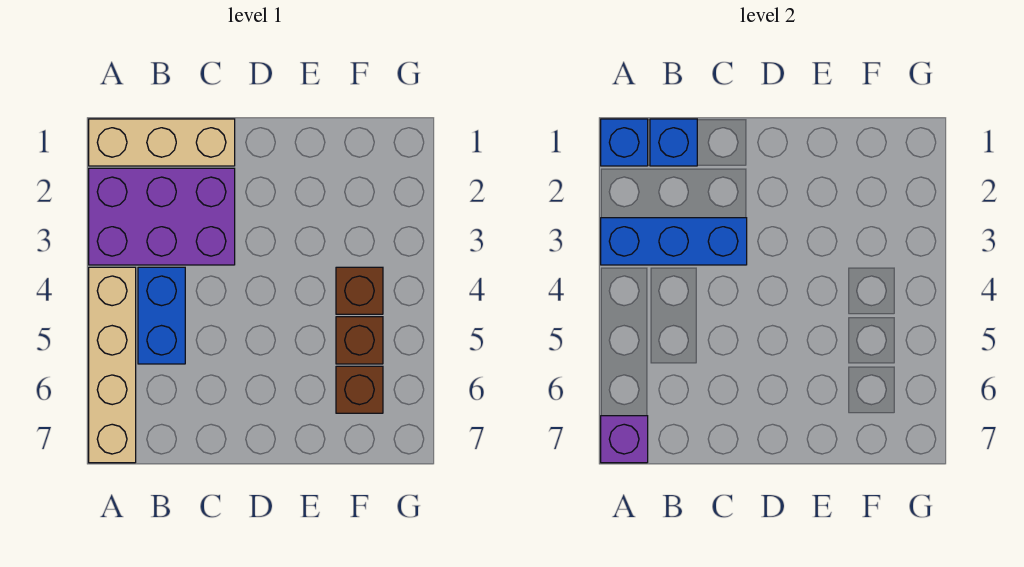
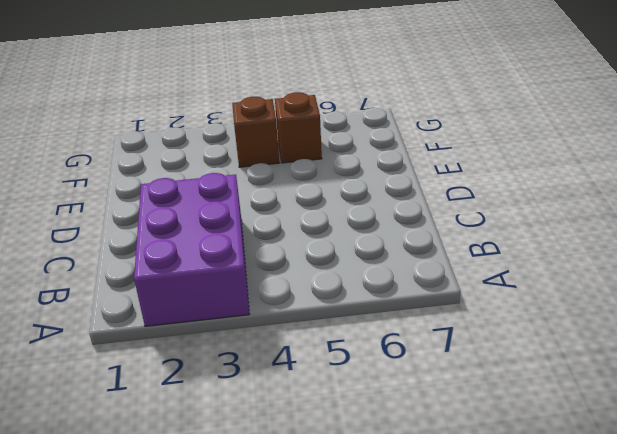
none -> tan 1x3 brick [89,119,235,166]
none -> tan 1x4 brick [89,267,136,463]

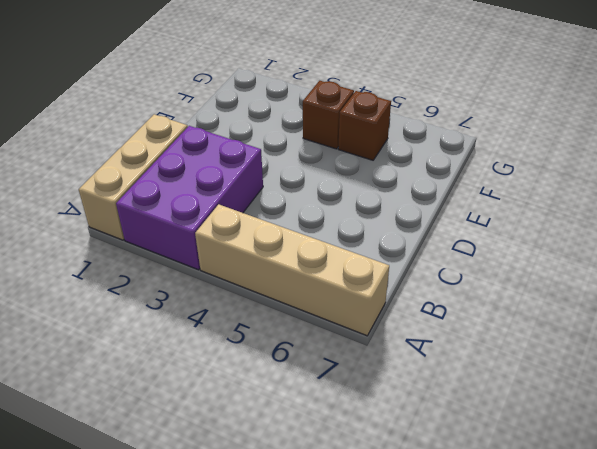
none -> blue 1x2 brick [138,267,185,364]
none -> brown 1x1 brick [336,366,383,413]

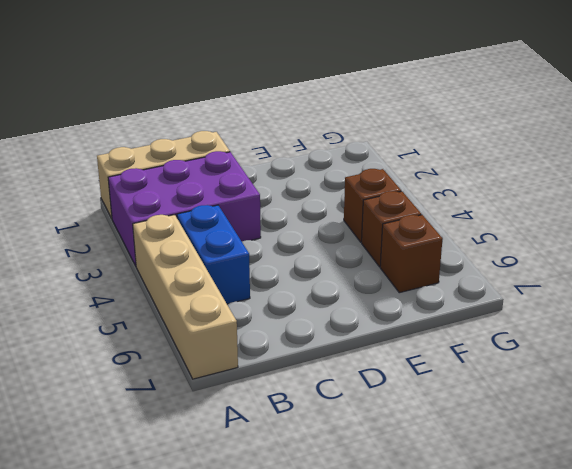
none -> blue 1x1 brick [601,119,648,166]
none -> blue 1x3 brick [601,218,747,265]

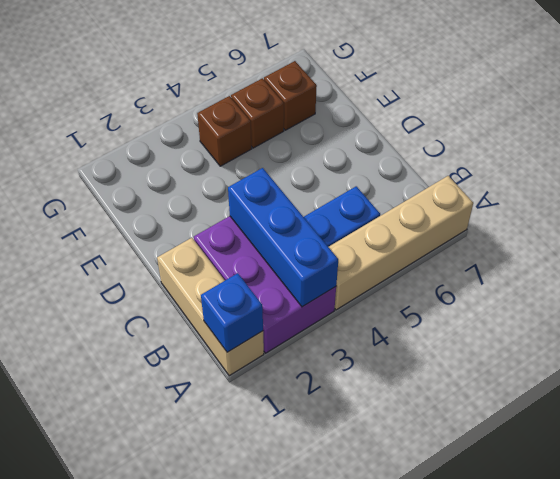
none -> purple 1x1 brick [601,416,648,463]
none -> blue 1x1 brick [650,119,697,166]

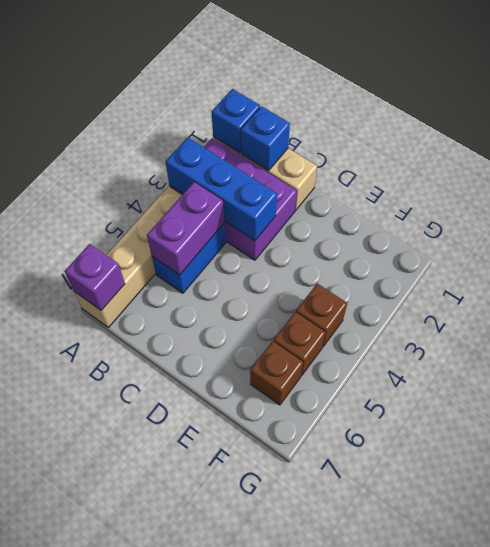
purple 1x2 brick [147,182,224,275] -> none

